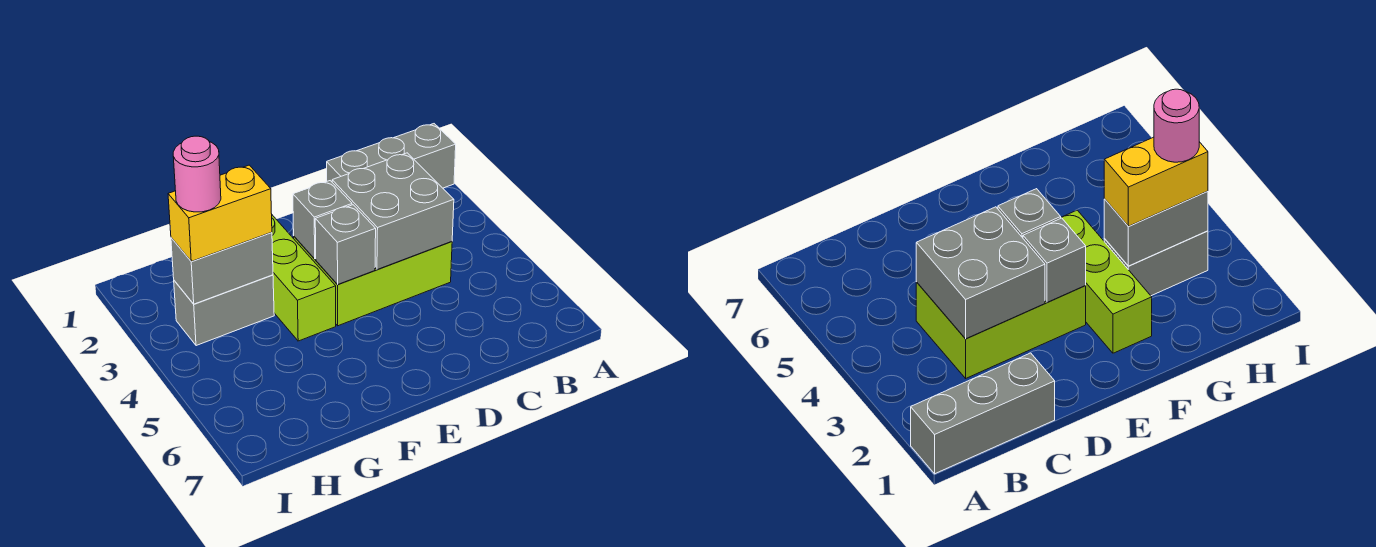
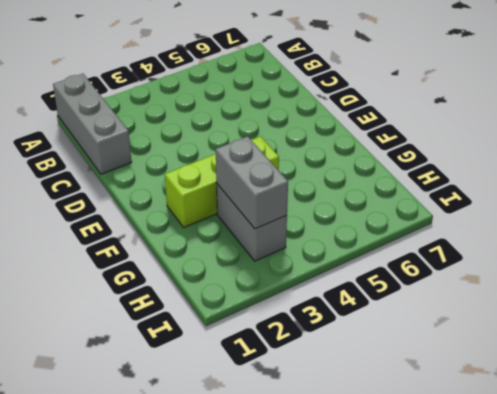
none -> lime 2x3 brick [294,237,452,326]
none -> grey 2x2 brick [332,153,454,270]

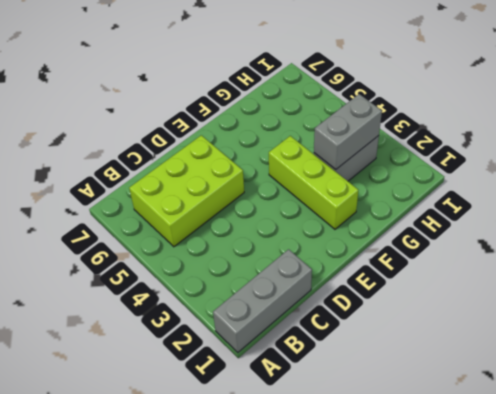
lime 2x3 brick [129,135,244,247] -> lime 2x3 brick moved to [294,237,452,326]
none -> grey 2x2 brick [332,153,454,270]
none -> grey 1x1 brick [293,181,352,259]

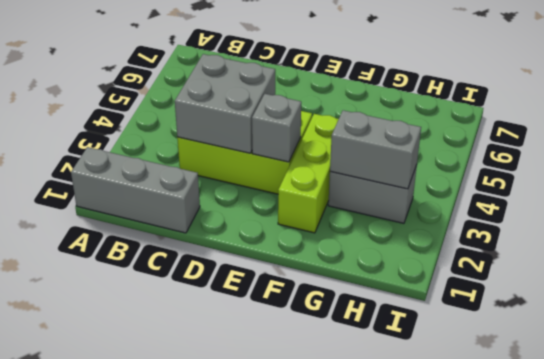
none -> grey 1x1 brick [315,205,376,285]
none -> yellow 1x2 brick [168,165,272,261]

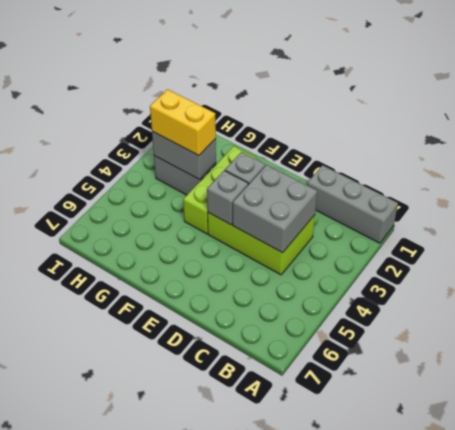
none -> pink 1x1 round brick [173,136,221,212]

